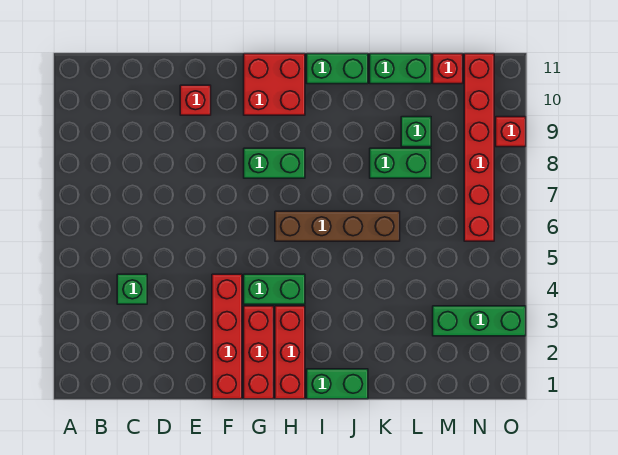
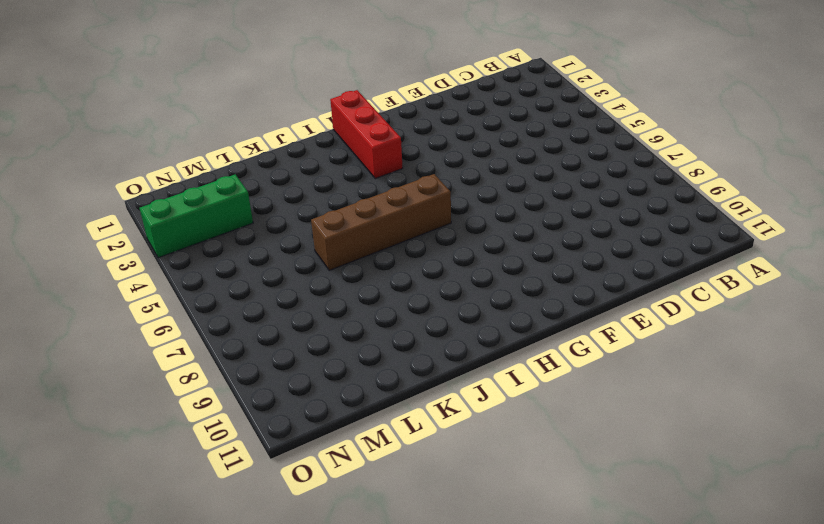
none -> green 1x1 brick [117,274,147,304]
none -> red 1x1 brick [180,85,211,115]
none -> red 1x4 brick [212,274,242,399]

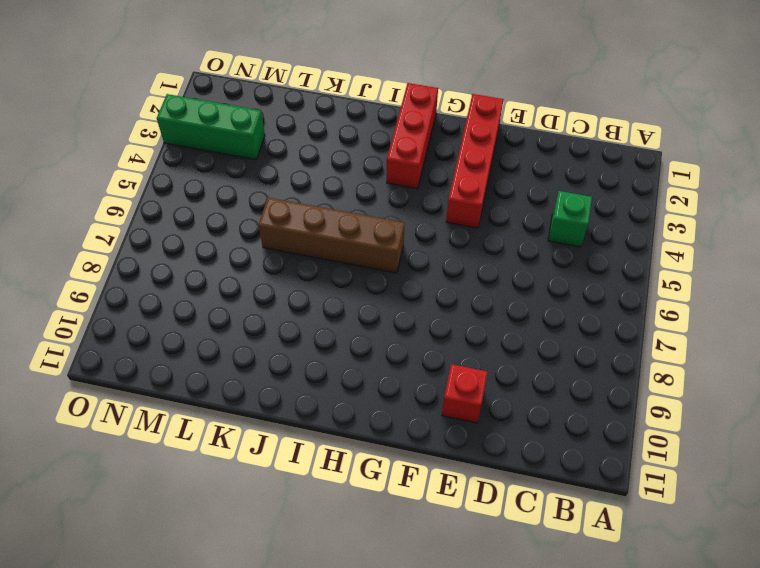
none -> red 1x3 brick [244,306,274,399]
none -> green 1x2 brick [244,274,305,304]
none -> green 1x2 brick [244,148,305,178]

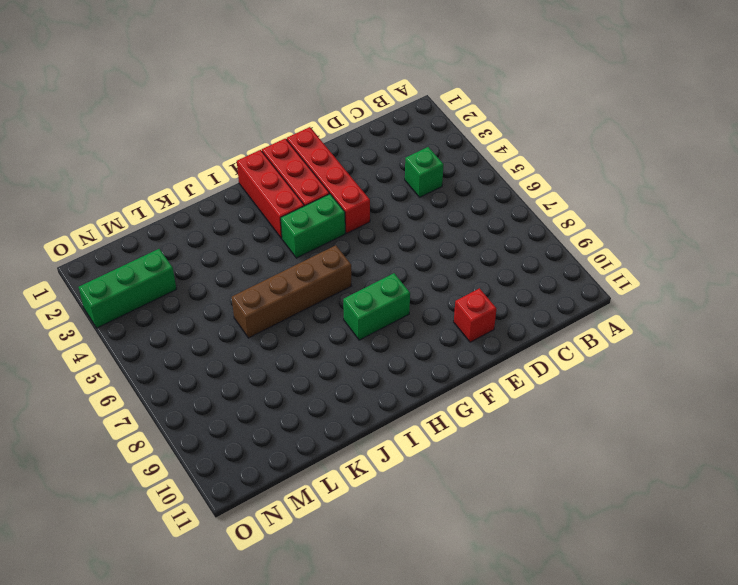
none -> red 2x2 brick [244,54,305,115]
none -> green 1x2 brick [307,369,368,399]
none -> green 1x2 brick [307,54,368,84]

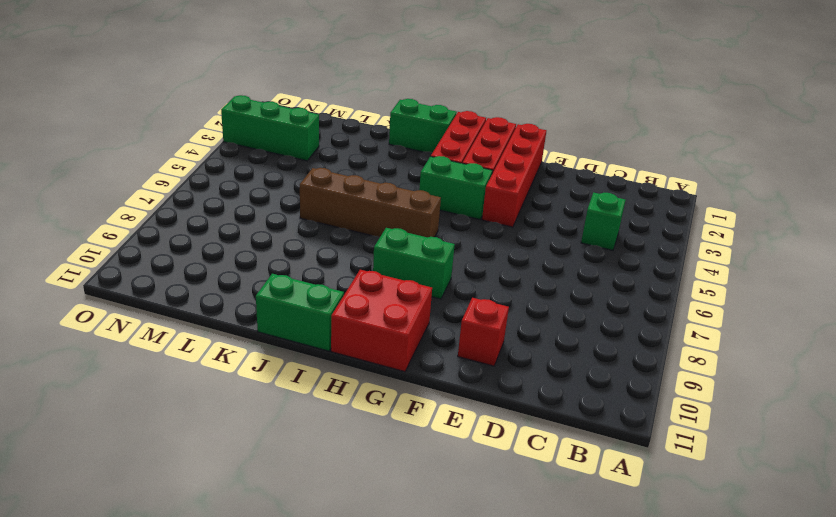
none -> green 1x2 brick [370,148,431,178]
none -> green 1x2 brick [370,54,431,84]
none -> green 1x1 brick [401,117,431,147]

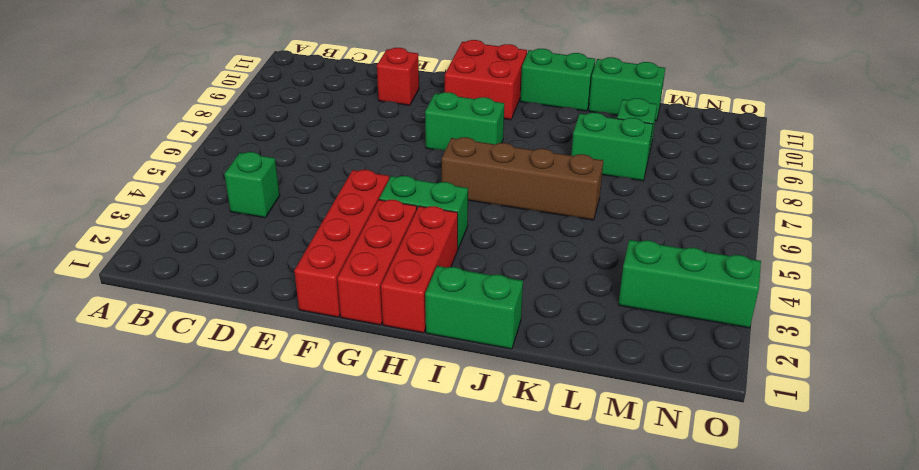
none -> red 1x1 brick [433,54,463,84]
none -> red 1x6 brick [464,54,494,241]
none -> red 1x1 brick [496,117,526,147]

